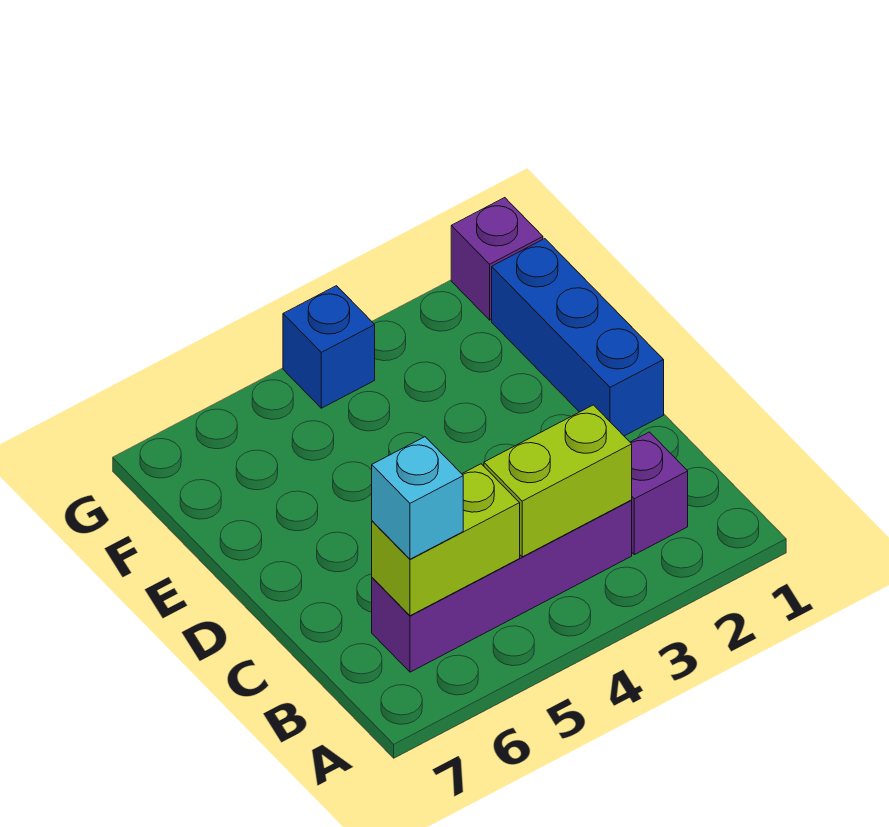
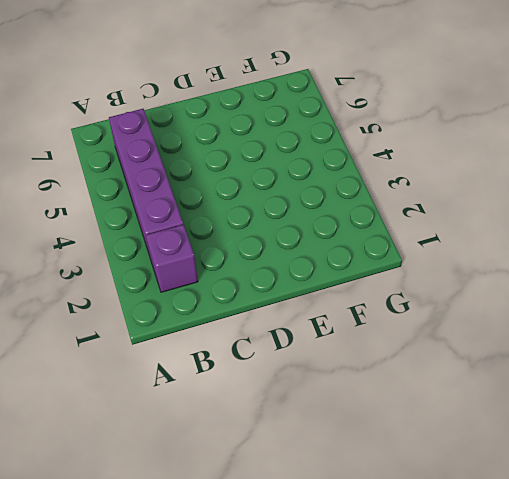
none -> blue 1x3 brick [492,239,664,436]
none -> purple 1x1 brick [451,198,543,320]

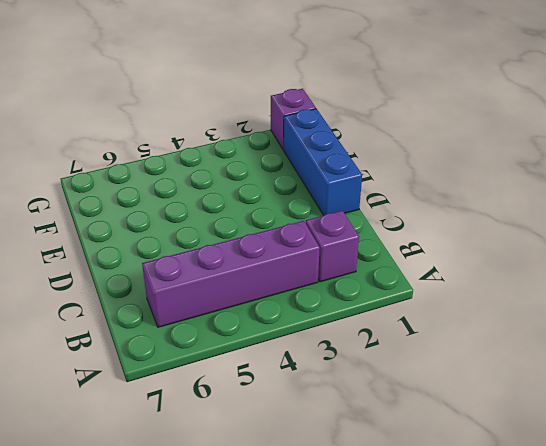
none -> blue 1x1 brick [283,286,375,408]
none -> lime 1x2 brick [484,405,632,557]

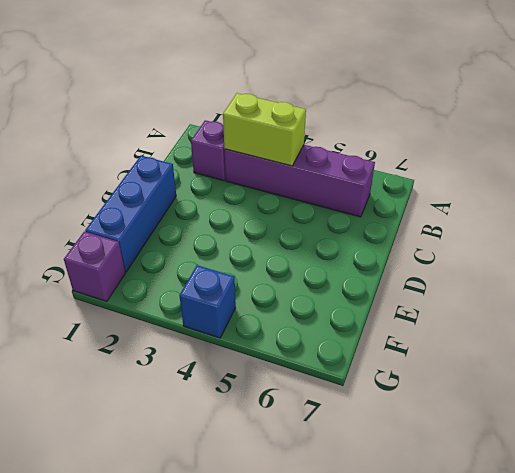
none -> lime 1x2 brick [372,464,520,616]
none -> cyan 1x1 brick [372,437,463,559]

